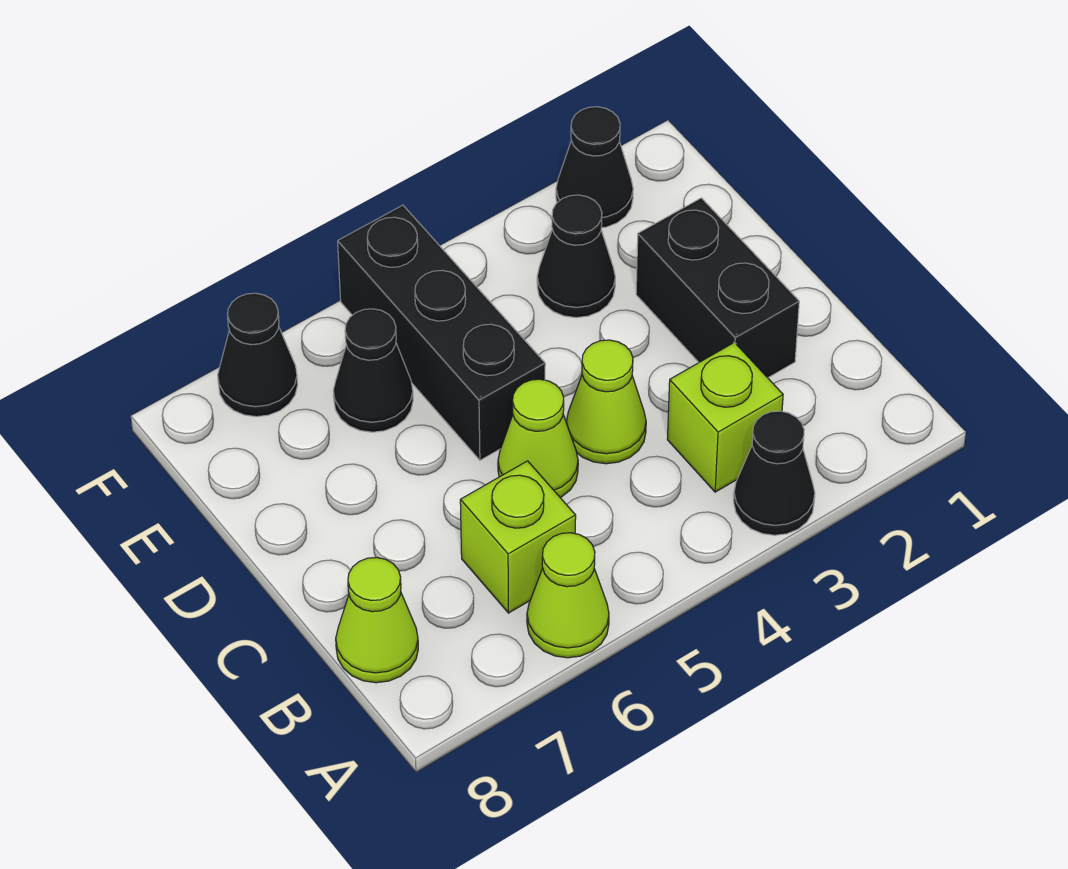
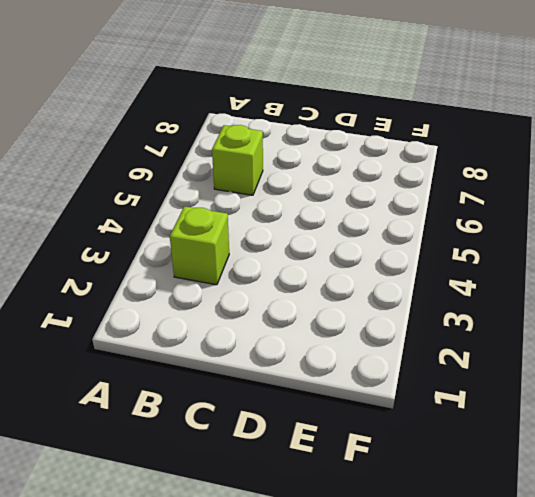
none -> black 1x1 cone [734,411,815,535]
none -> lime 1x1 cone [527,533,609,658]
none -> lime 1x1 cone [336,557,418,683]

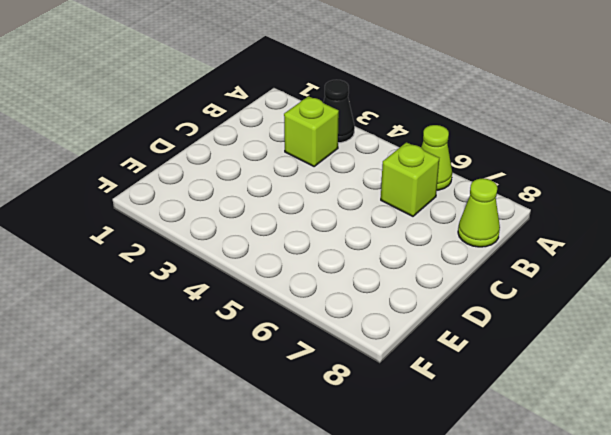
none -> black 1x2 brick [636,198,799,378]
none -> lime 1x1 cone [566,340,646,464]
none -> lime 1x1 cone [498,379,578,498]

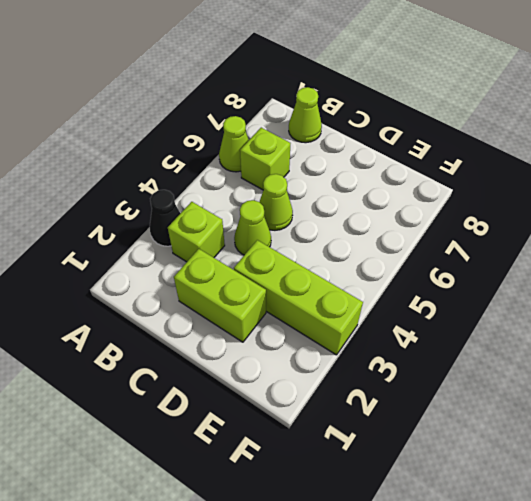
lime 1x2 brick [174,249,266,342] -> black 1x2 brick [636,198,799,378]
lime 1x3 brick [234,240,363,355] -> black 1x1 cone [537,195,615,318]
none -> black 1x3 brick [338,205,545,460]
none -> black 1x1 cone [333,309,413,432]
none -> black 1x1 cone [556,107,633,228]

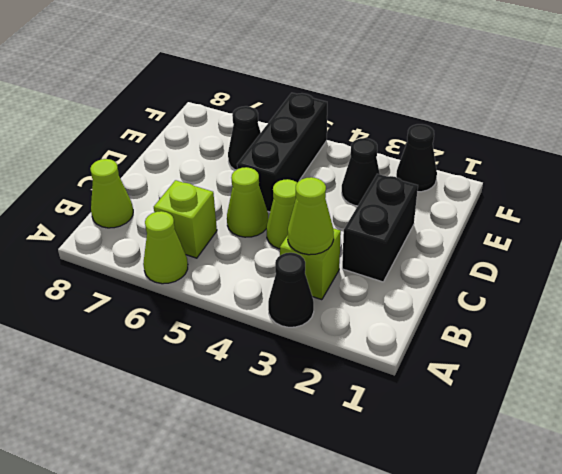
lime 1x1 cone [288,177,334,255] -> none
none -> black 1x1 cone [218,293,298,417]

